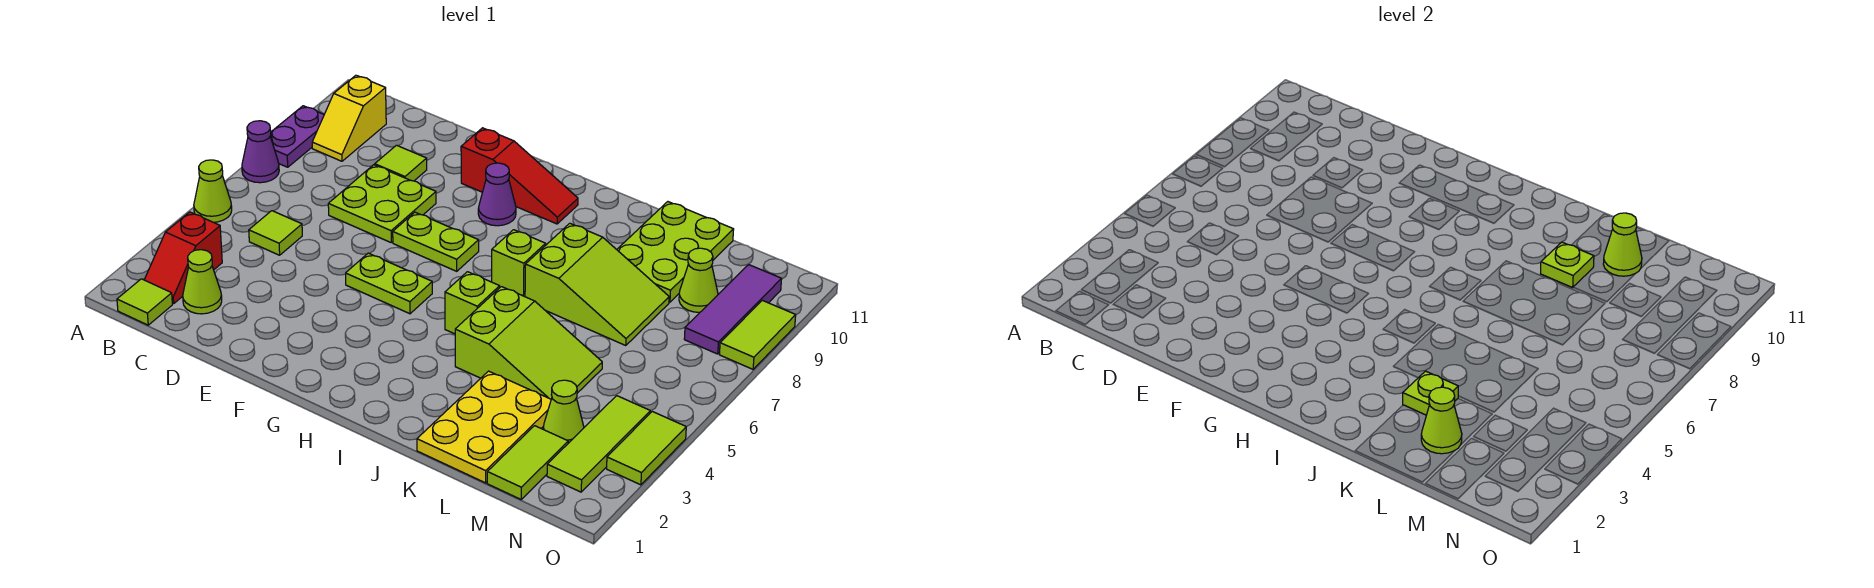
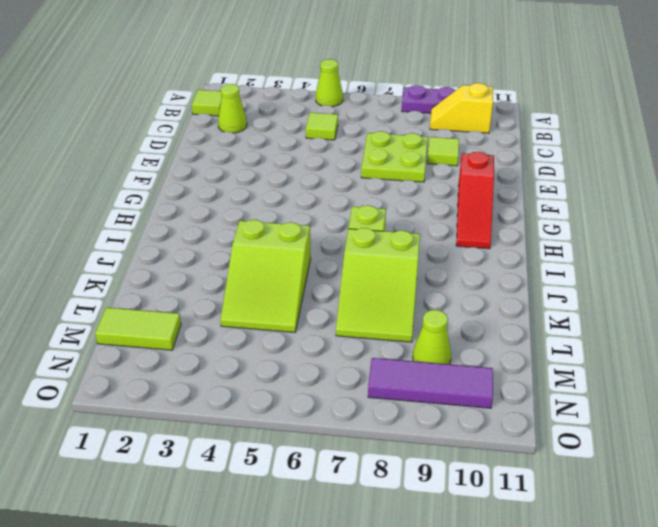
none -> purple 1x1 cone [242,121,279,183]
none -> red 1x2 slope [144,212,222,304]
none -> lime 1x2 plate [346,253,432,314]
none -> lime 1x2 plate [393,212,479,271]

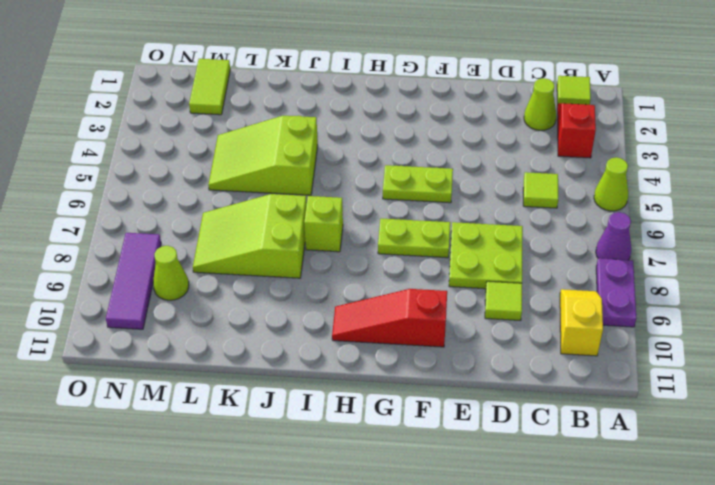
none -> purple 1x1 cone [478,163,516,226]
none -> lime 1x1 brick [445,272,500,334]
none -> yellow 2x3 plate [417,371,551,483]
none -> lime 2x3 plate [617,202,734,302]

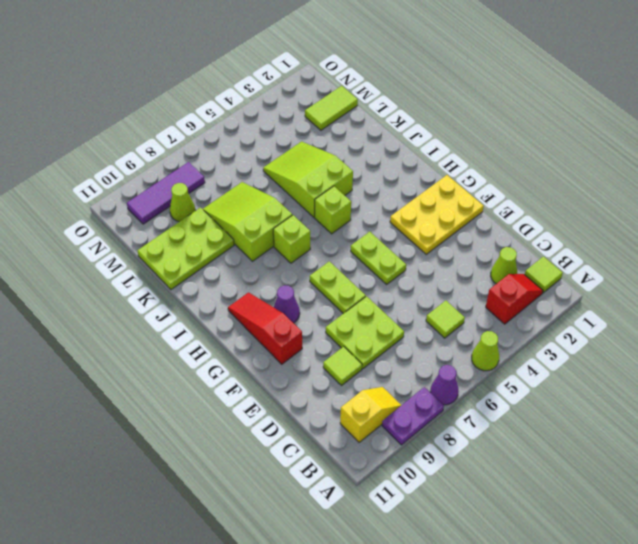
yellow 2x3 plate [390,175,484,254] -> yellow 2x3 plate moved to [417,371,551,483]
none -> lime 1x1 cone [543,380,584,443]
none -> lime 1x3 tile [547,396,650,492]
none -> lime 1x2 tile [607,412,686,485]
none -> lime 1x2 tile [719,300,796,369]

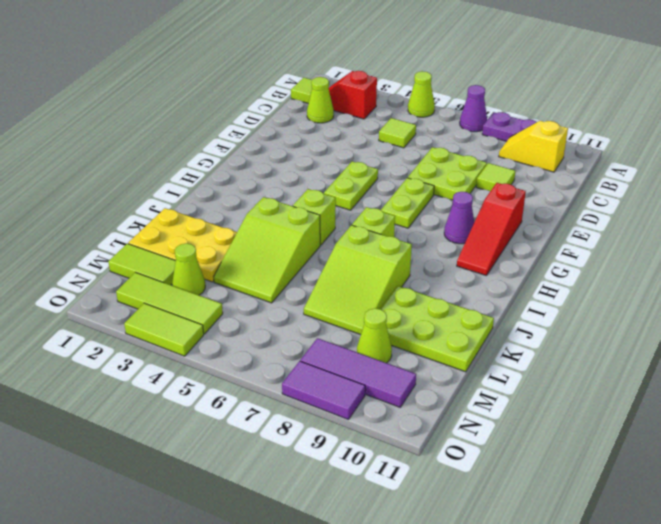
purple 1x2 tile [282,361,365,419] -> lime 1x2 tile [719,300,796,369]
none -> lime 1x1 plate [1403,371,1458,415]
none -> lime 1x1 plate [1541,242,1594,288]
none -> lime 1x1 cone [1421,387,1462,454]
none -> lime 1x1 cone [1603,213,1642,276]

